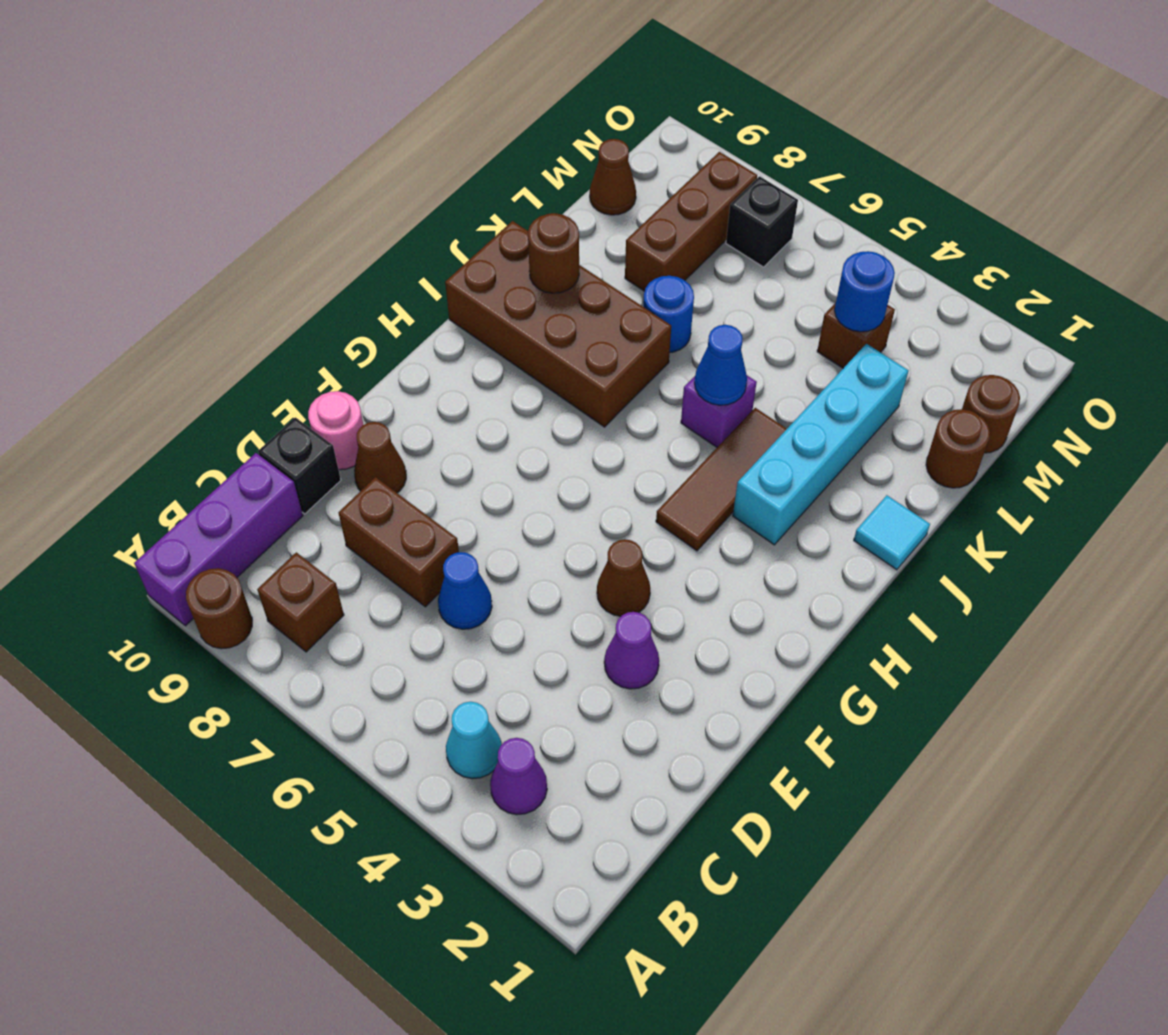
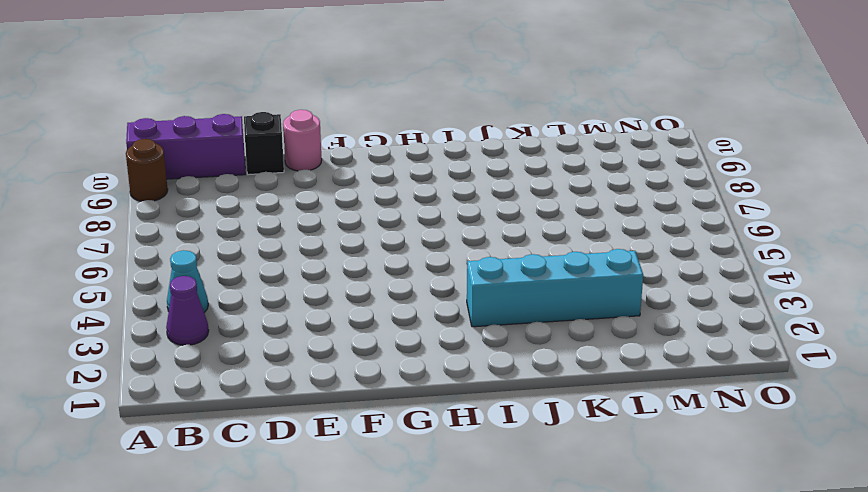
none -> brown 1x1 brick [257,552,344,652]
none -> blue 1x1 cone [438,552,492,629]
none -> brown 1x2 brick [339,477,459,607]

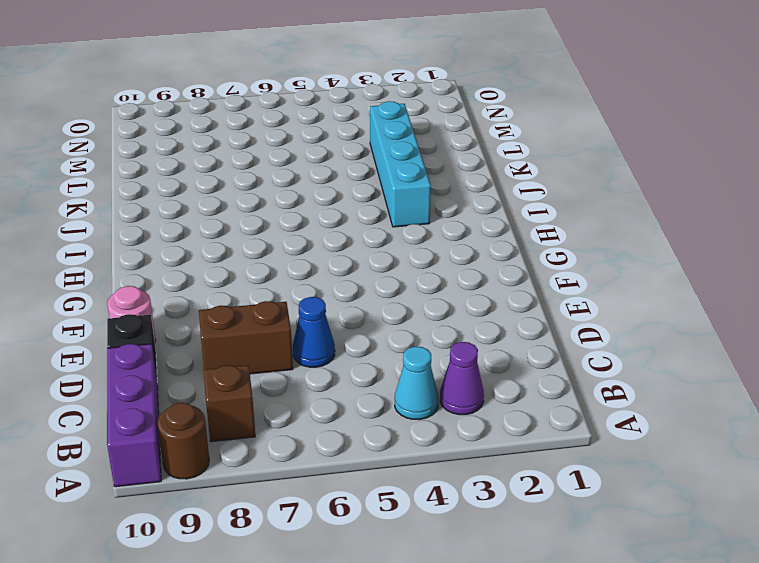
none -> purple 1x1 cone [604,612,659,689]
none -> brown 1x1 cone [354,422,406,493]
none -> brown 1x1 cone [597,539,650,616]

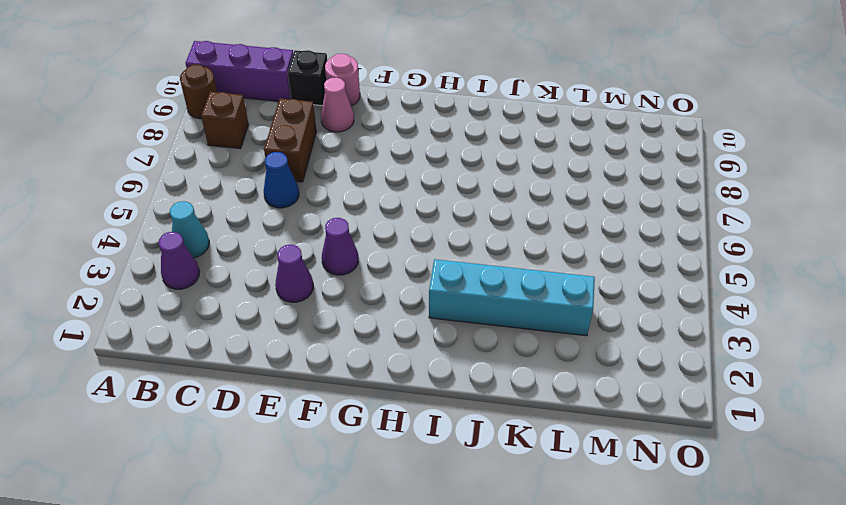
pink 1x1 cone [321,77,354,132] -> brown 1x1 cone [354,422,406,493]
purple 1x1 cone [322,218,358,275] -> brown 1x1 cone [597,539,650,616]
none -> brown 1x3 tile [656,408,787,551]
none -> brown 2x4 brick [445,221,671,427]
none -> cyan 1x1 tile [854,495,930,570]

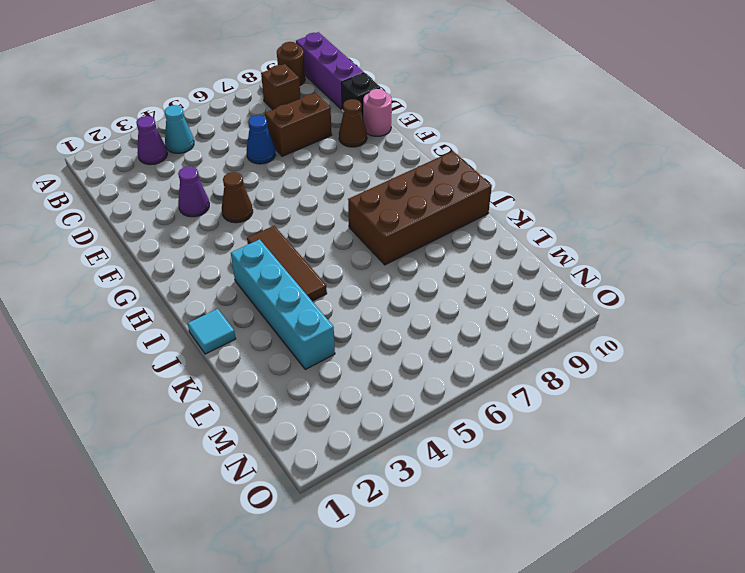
none -> purple 1x1 brick [681,376,757,447]
none -> blue 1x1 round brick [643,276,694,352]
none -> brown 1x1 round brick [926,409,990,488]

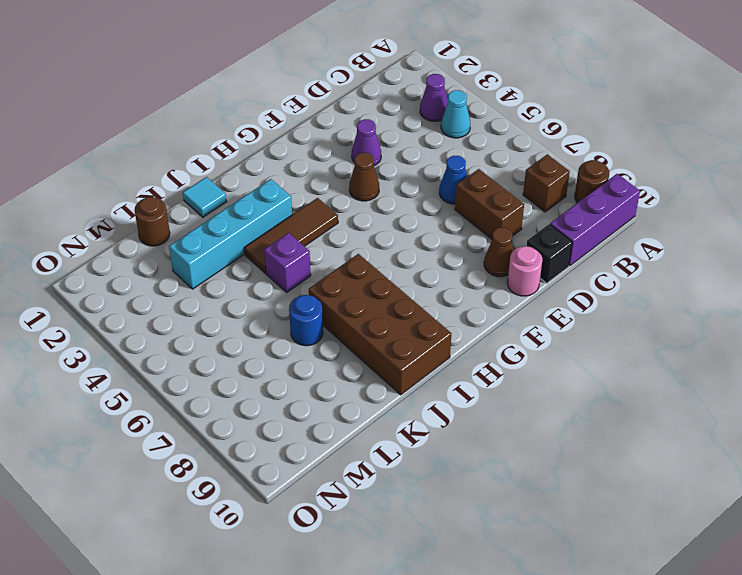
none -> brown 1x3 brick [625,152,757,291]
none -> brown 1x1 round brick [962,375,1020,453]
none -> brown 1x1 brick [817,303,895,368]

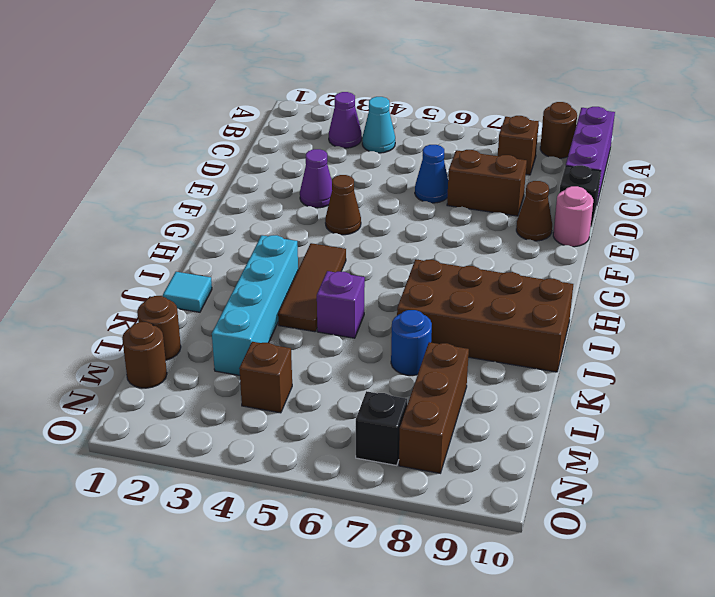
none -> brown 1x1 cone [590,139,636,215]
none -> blue 1x1 cone [694,325,747,405]
none -> brown 1x1 round brick [528,213,579,293]

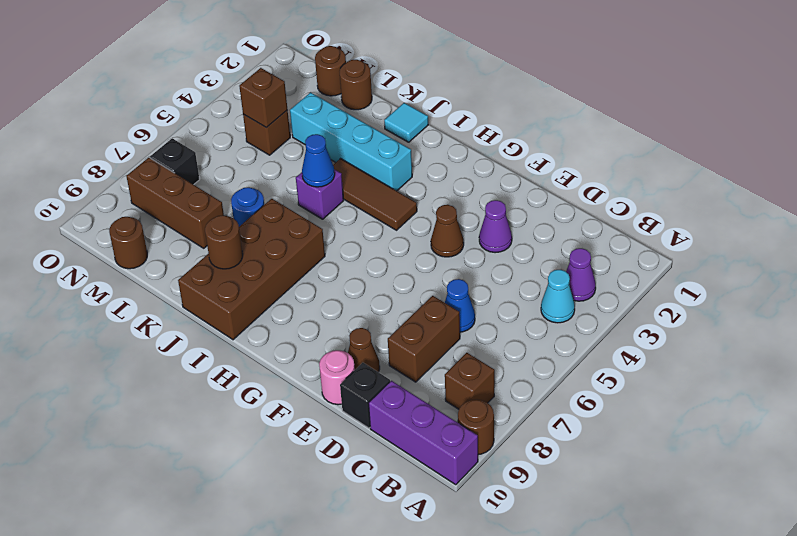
brown 1x1 brick [239,68,287,128] -> blue 1x1 round brick [835,251,895,332]
brown 1x1 round brick [109,217,147,269] -> brown 1x1 cone [590,139,636,215]

